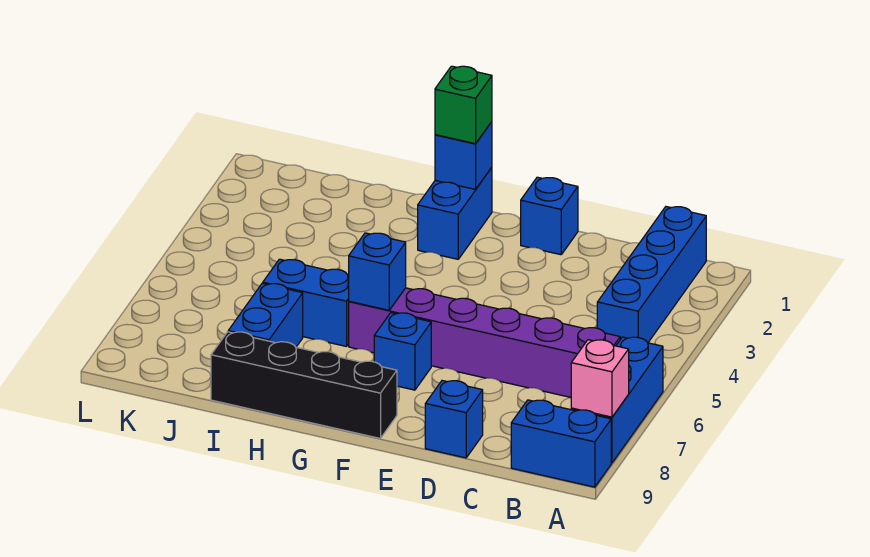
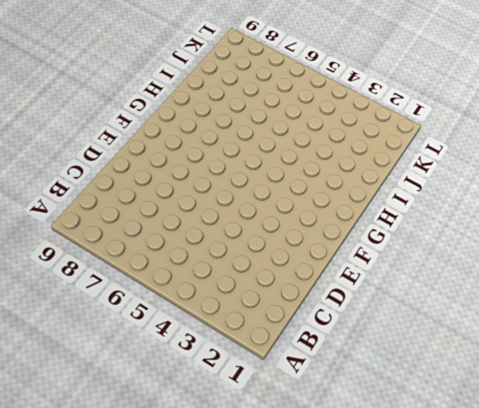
none -> blue 1x3 brick [571,337,663,463]
none -> blue 1x2 brick [511,400,611,487]
none -> blue 1x4 brick [597,207,706,343]

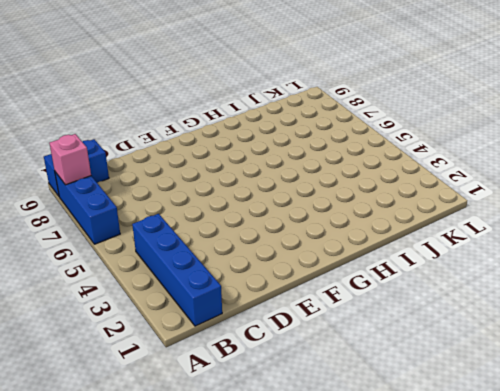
none -> purple 1x6 brick [349,288,620,397]
none -> blue 1x1 brick [425,381,483,458]
none -> blue 1x1 brick [521,177,578,255]

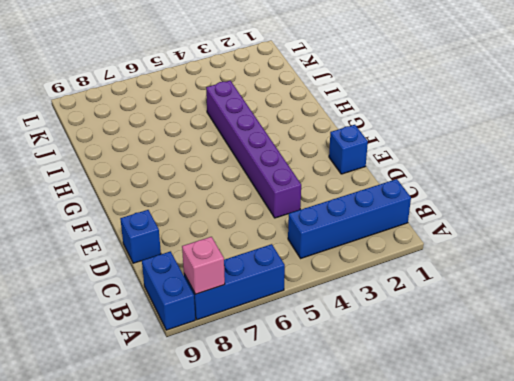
purple 1x6 brick [206,81,301,218] -> purple 1x6 brick moved to [349,288,620,397]
none -> blue 1x1 brick [374,313,431,390]
none -> black 1x4 brick [211,332,397,438]
none -> blue 1x2 brick [418,167,492,259]

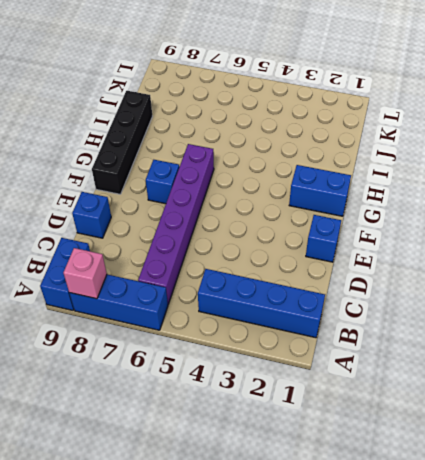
none -> blue 1x2 brick [263,259,349,346]
none -> blue 1x2 brick [228,283,303,347]
none -> blue 1x1 brick [435,122,492,189]

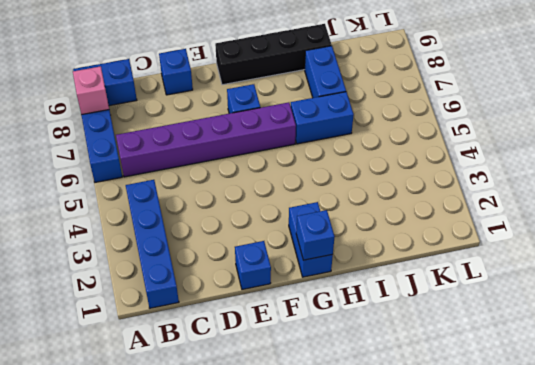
none -> blue 1x1 brick [349,233,406,310]
none -> green 1x1 brick [435,66,492,144]

